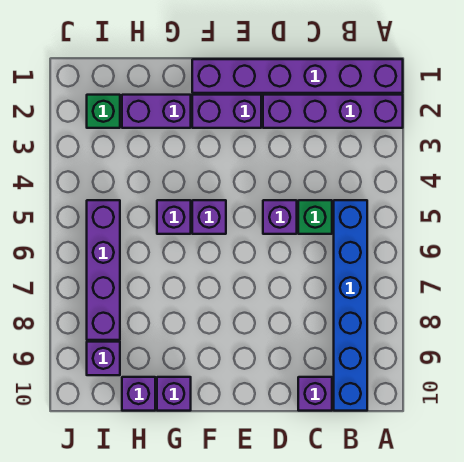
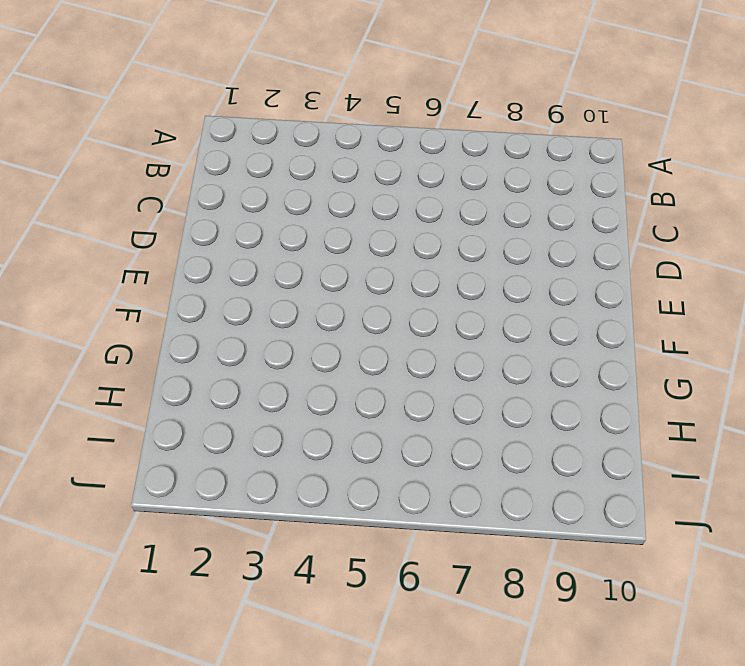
none -> purple 1x6 brick [192,59,403,93]
none -> purple 1x4 brick [263,95,403,128]
none -> blue 1x6 brick [334,200,367,411]

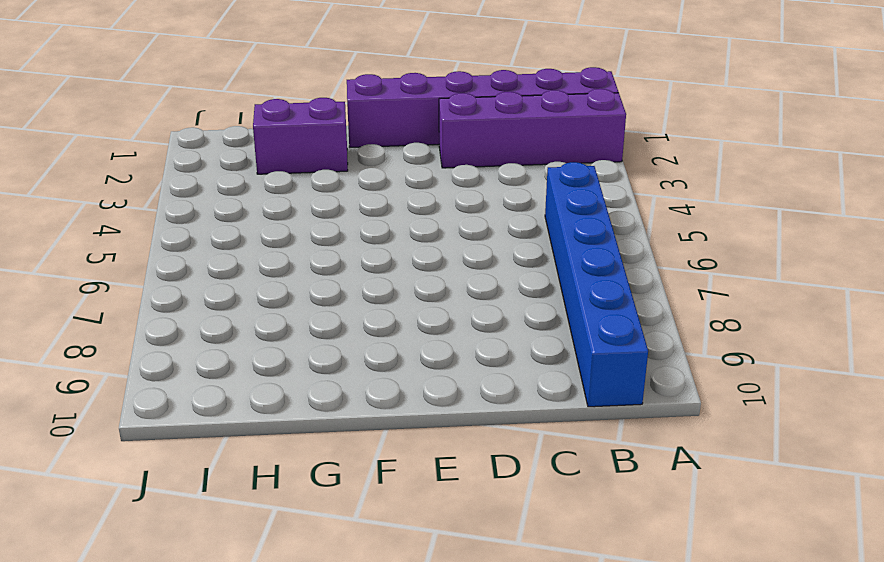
none -> green 1x1 brick [298,200,332,234]
none -> purple 1x1 brick [298,377,332,411]
none -> purple 1x1 brick [263,200,297,234]

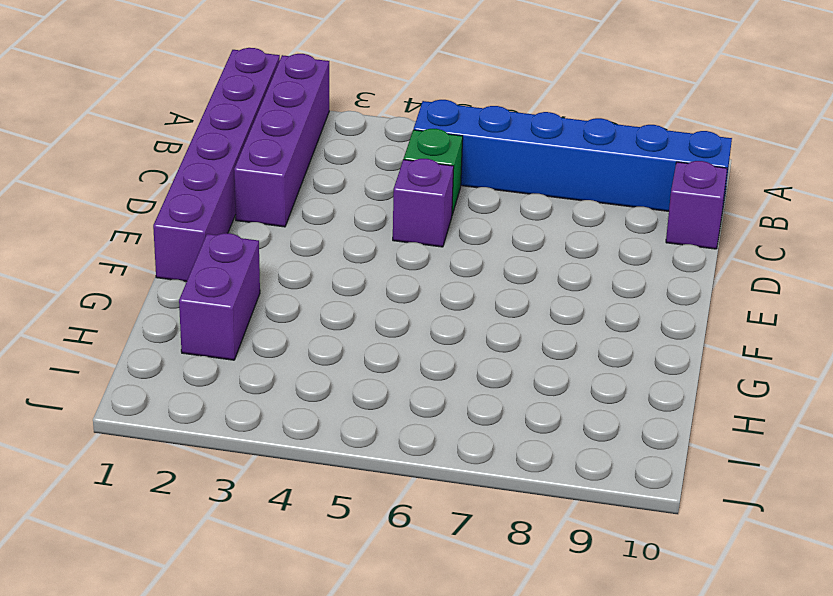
none -> purple 1x2 brick [192,95,261,128]
none -> purple 1x1 brick [192,200,226,234]
none -> purple 1x1 brick [157,200,191,234]

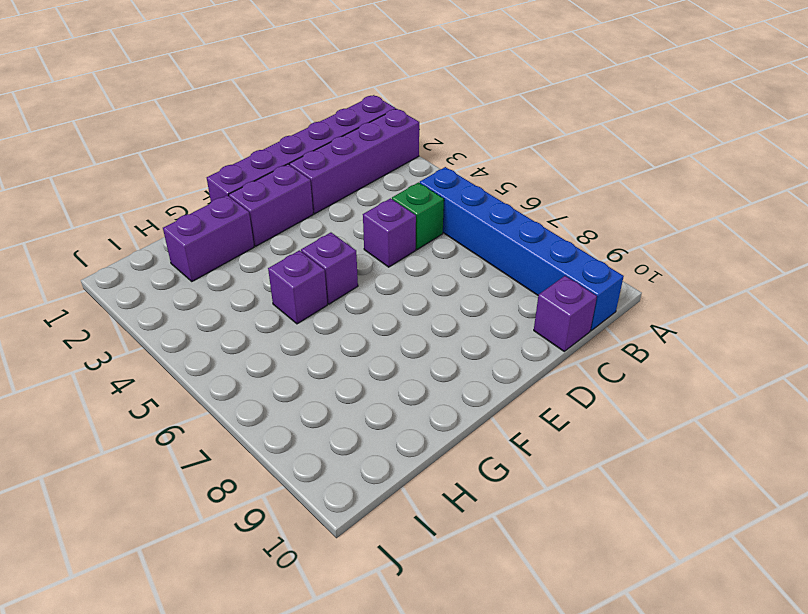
none -> purple 1x1 brick [157,377,191,411]
none -> purple 1x1 brick [122,377,155,411]
none -> green 1x1 brick [87,95,120,128]

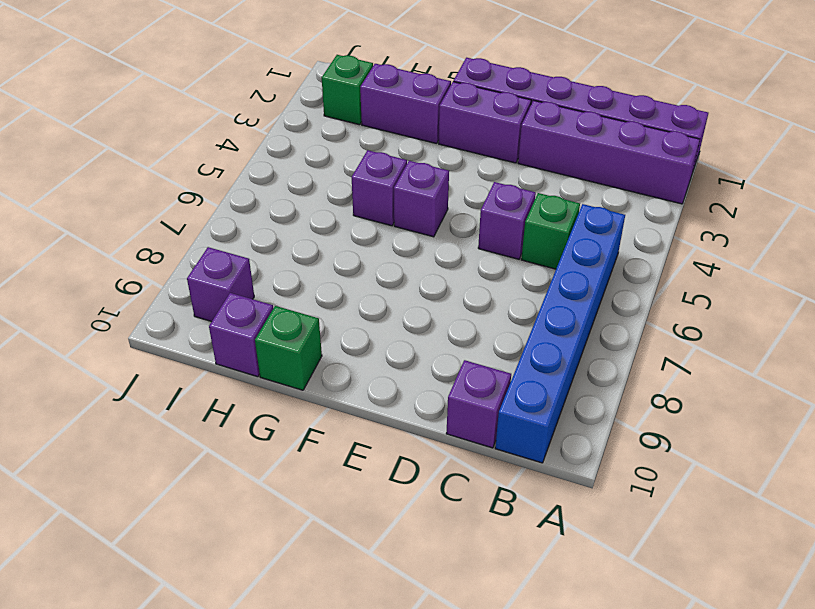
green 1x1 brick [255,306,322,390] -> purple 1x1 brick [157,377,191,411]
none -> purple 1x4 brick [87,200,120,340]

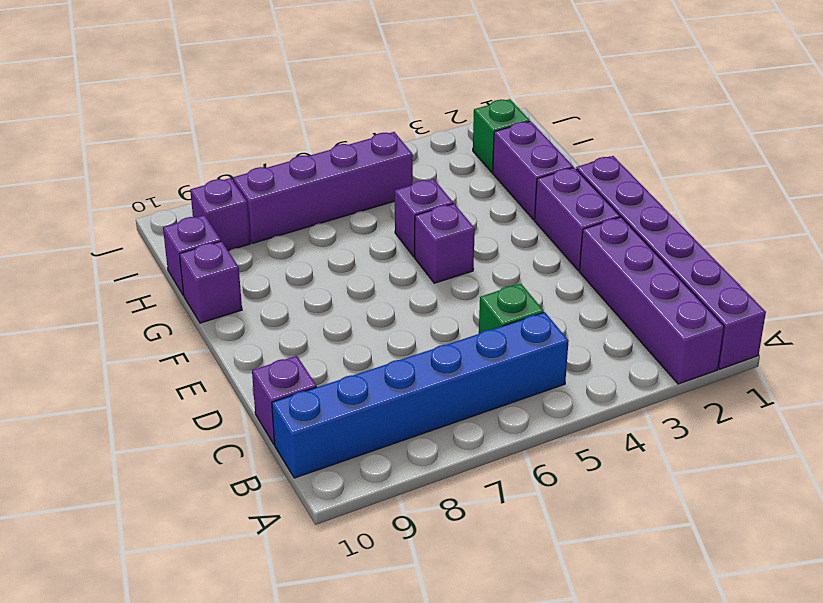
none -> purple 1x1 brick [263,200,297,234]

